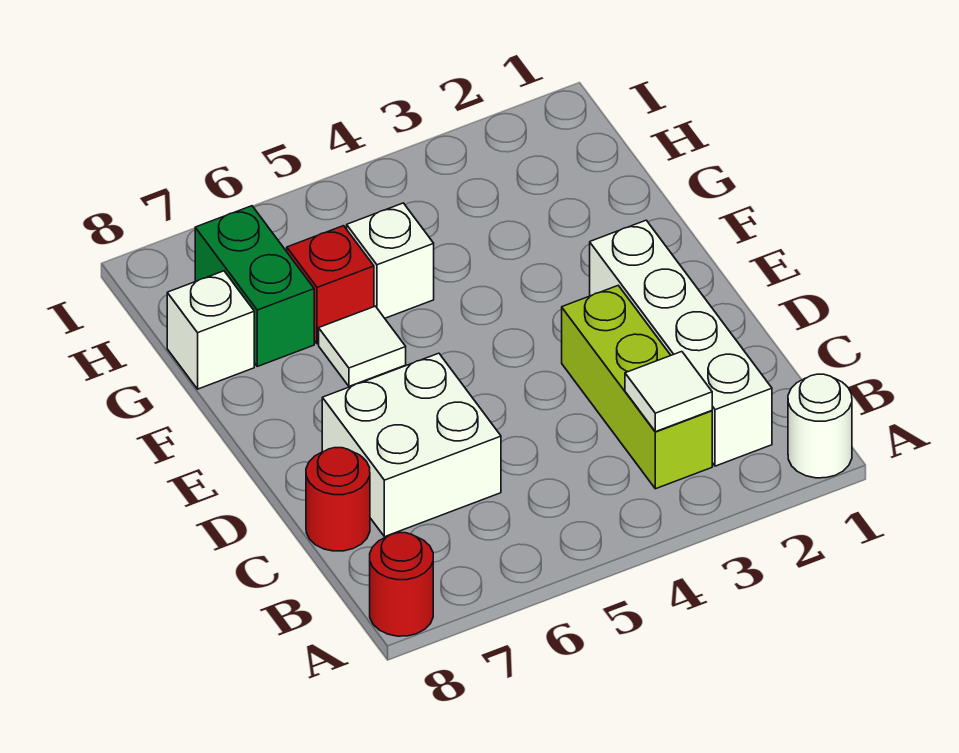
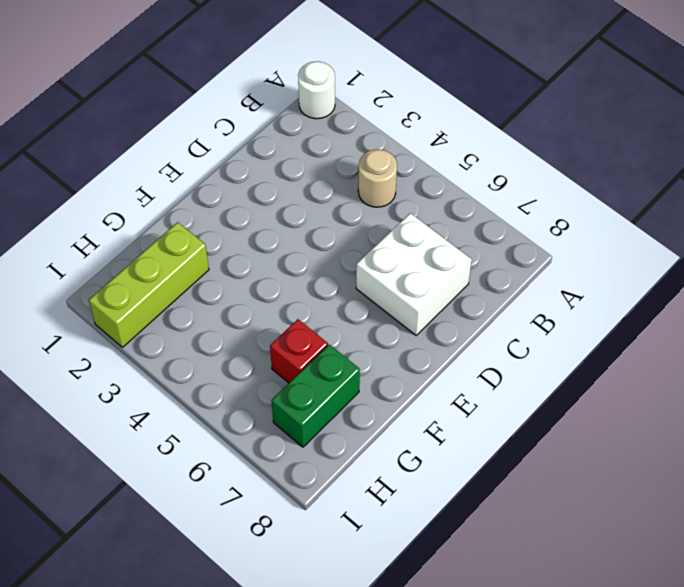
tan 1x1 round brick [358,149,397,207] -> none
lime 1x3 brick [89,222,209,347] -> lime 1x3 brick moved to [562,286,712,489]
none -> red 1x1 round brick [370,533,433,636]
none -> white 1x4 brick [590,220,772,466]
none -> red 1x1 round brick [306,448,370,551]

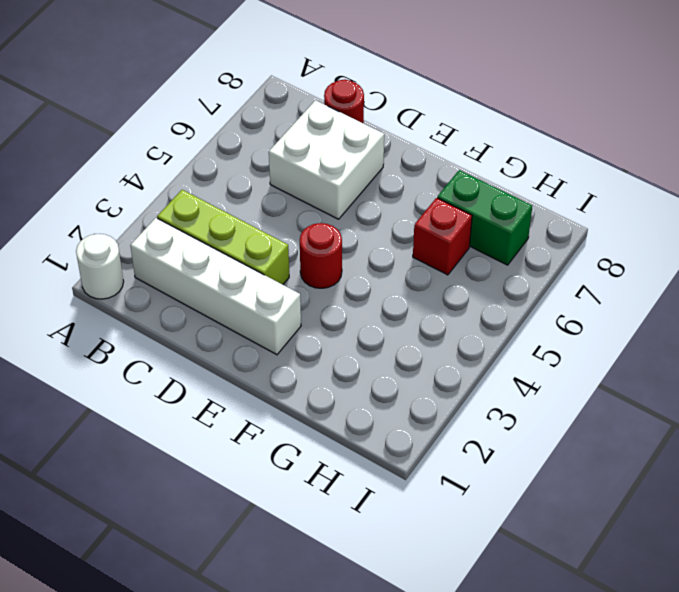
red 1x1 round brick [300,223,342,288] -> red 1x1 round brick moved to [370,533,433,636]
none -> white 1x1 tile [319,306,406,386]
none -> white 1x1 brick [347,203,434,318]
none -> white 1x1 brick [167,271,254,389]

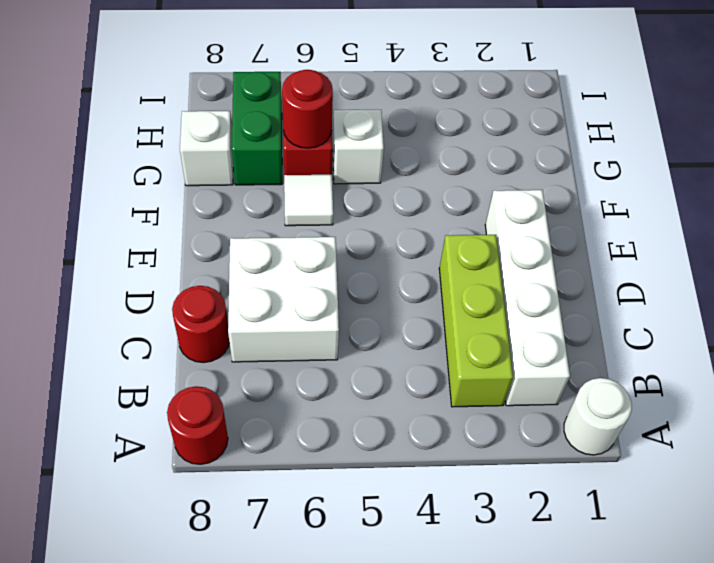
red 1x1 round brick [282,70,333,148] -> none
none -> white 1x1 tile [625,352,712,432]

